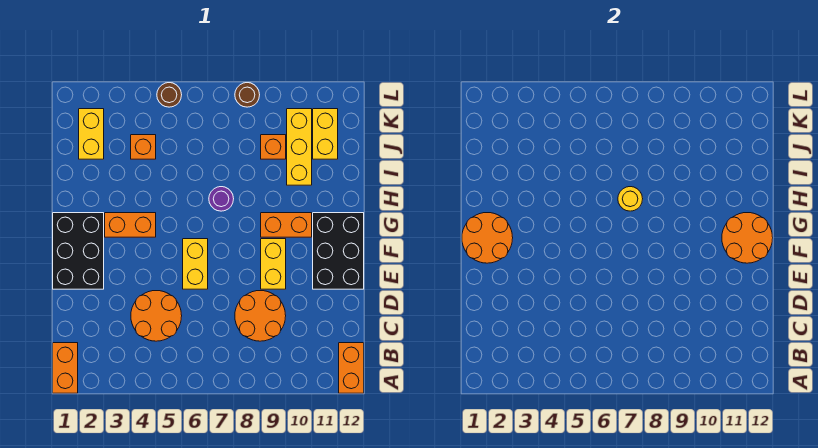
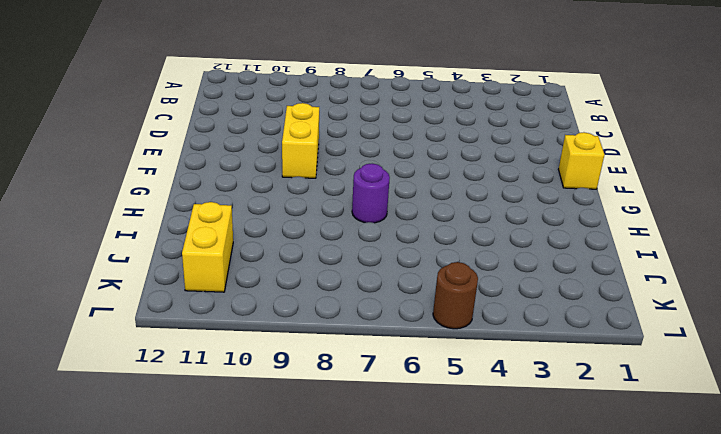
yellow 1x1 brick [558,132,605,189] -> black 2x3 brick [53,213,104,289]
none -> orange 1x2 brick [53,343,78,393]
none -> orange 1x2 brick [339,343,364,393]
none -> orange 2x2 round brick [131,291,182,341]

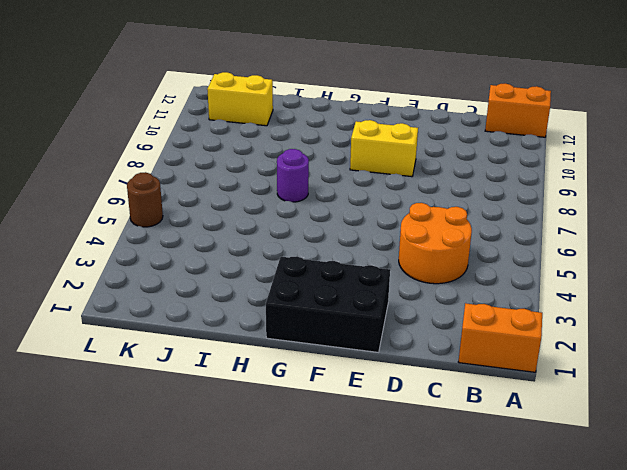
none -> orange 2x2 round brick [235,291,286,341]
none -> yellow 1x2 brick [183,239,208,289]
none -> black 2x3 brick [313,213,364,289]

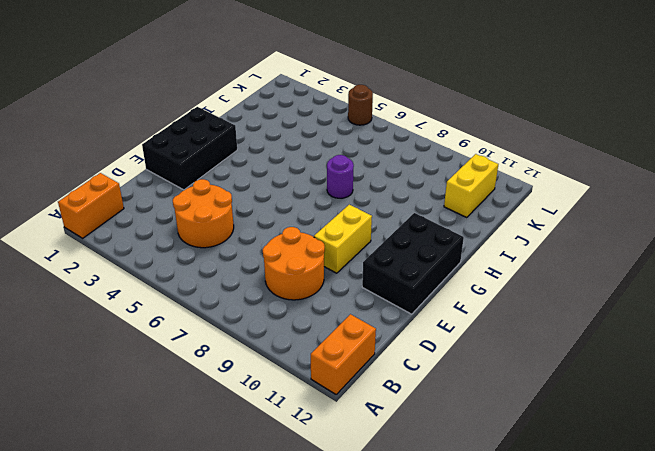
none -> yellow 1x2 brick [183,239,208,289]
none -> orange 1x2 brick [105,213,156,237]
none -> orange 1x2 brick [261,213,312,237]

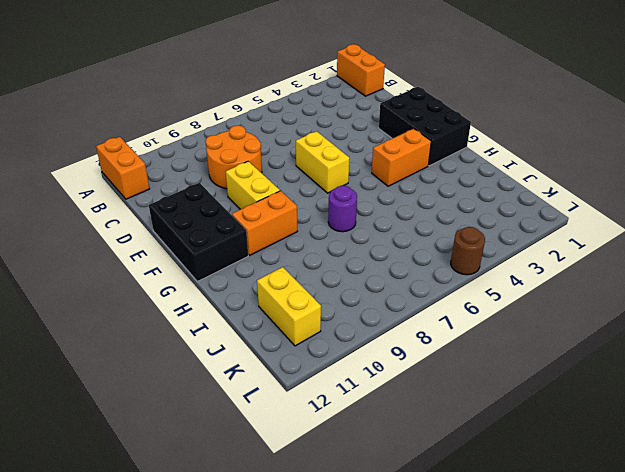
none -> orange 2x2 round brick [131,291,182,341]
none -> yellow 1x3 brick [287,109,312,185]
none -> yellow 1x2 brick [79,109,104,159]

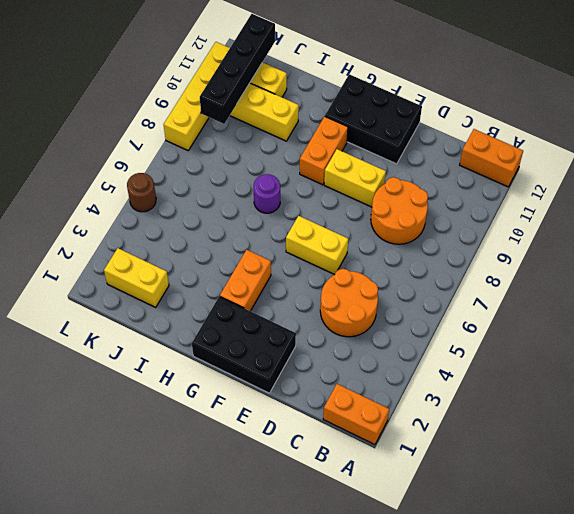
black 1x4 brick [200,14,275,124] -> none
yellow 1x4 brick [164,42,230,150] -> brown 1x1 round brick [235,83,260,107]
none -> orange 1x1 brick [131,135,156,159]
none -> orange 1x1 brick [261,135,286,159]
none -> orange 2x2 round brick [462,213,513,263]

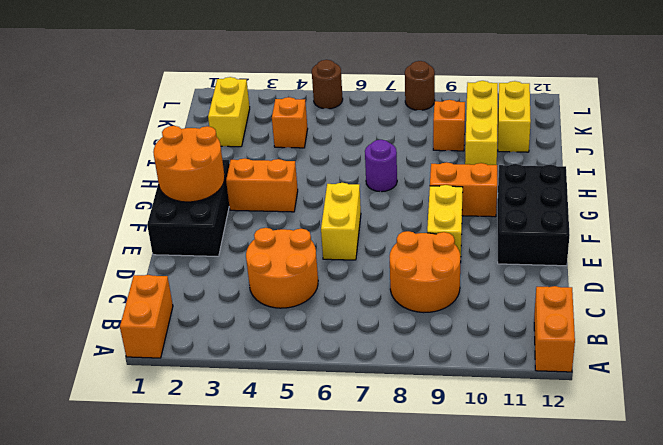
none -> orange 2x2 round brick [722,213,773,263]
none -> yellow 1x1 round brick [618,187,643,211]

